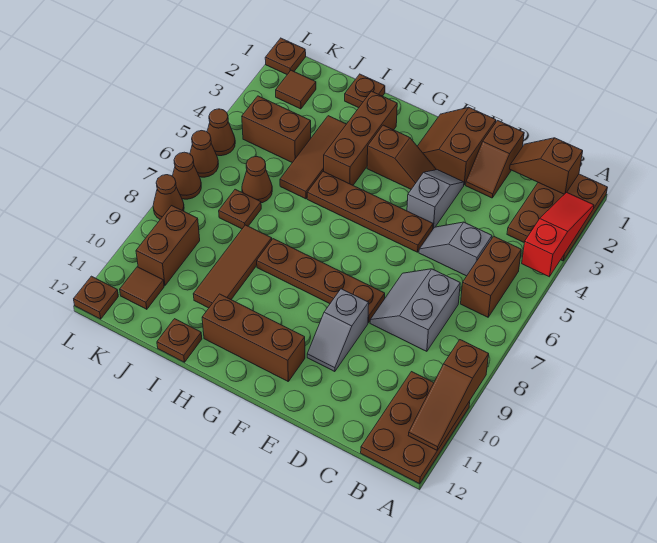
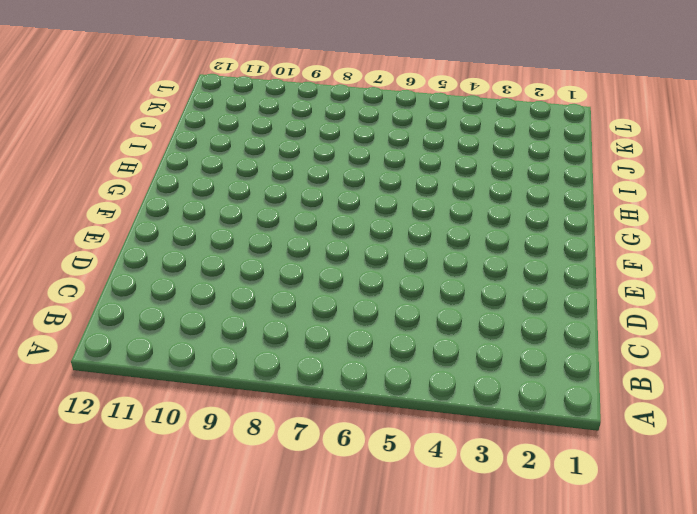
none -> brown 2x3 plate [507,174,607,261]
none -> brown 2x3 plate [361,372,470,484]
none -> brown 1x2 brick [461,236,521,317]
none -> grey 1x2 slope [419,222,492,276]

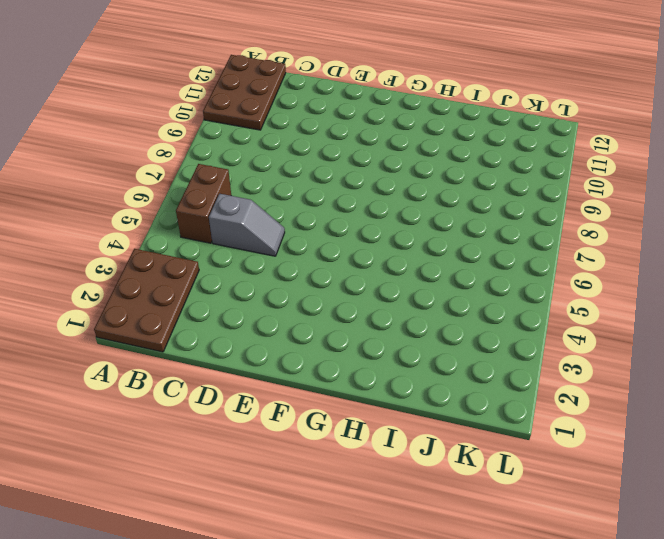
none -> grey 2x2 slope [370,269,460,351]
none -> brown 1x2 slope [466,121,524,198]
none -> brown 2x2 slope [417,107,496,185]
none -> grey 1x2 slope [407,170,464,229]

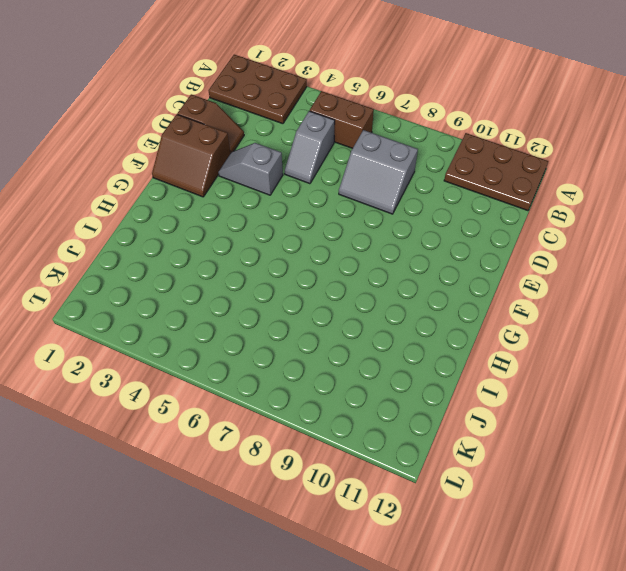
none -> brown 1x4 plate [307,171,433,252]
none -> brown 1x4 plate [257,239,385,323]
none -> grey 1x2 slope [307,289,369,372]
none -> brown 1x2 slope [367,125,436,189]

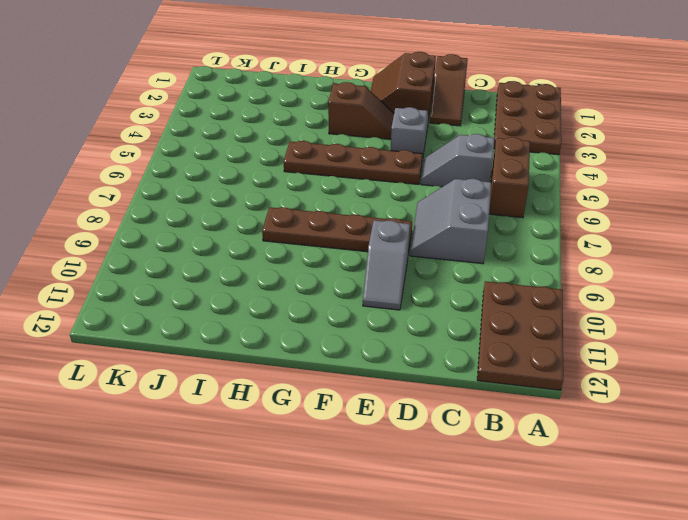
none -> brown 1x3 brick [202,294,305,381]
none -> brown 1x3 brick [324,91,397,185]
none -> brown 1x1 plate [345,74,385,108]
none -> brown 1x3 tile [280,116,346,199]

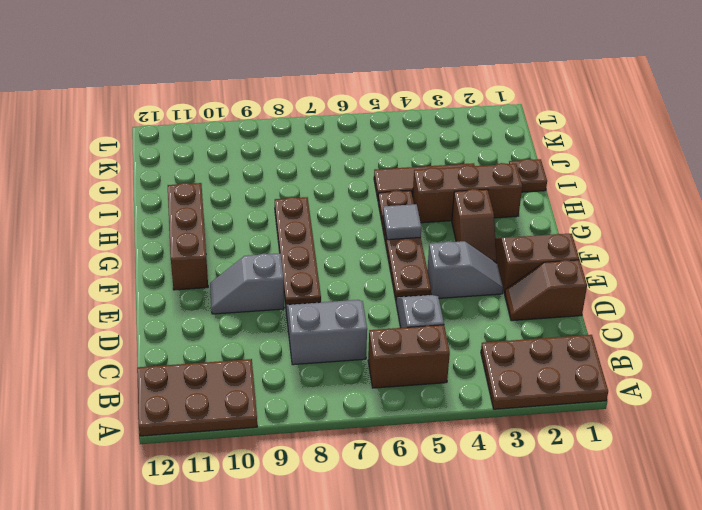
grey 1x1 tile [383,204,421,240] -> none
none -> brown 1x3 tile [193,225,272,308]
none -> brown 1x1 plate [157,319,202,362]
none -> brown 1x2 brick [242,96,311,163]
none -> brown 1x1 cone [242,157,272,203]

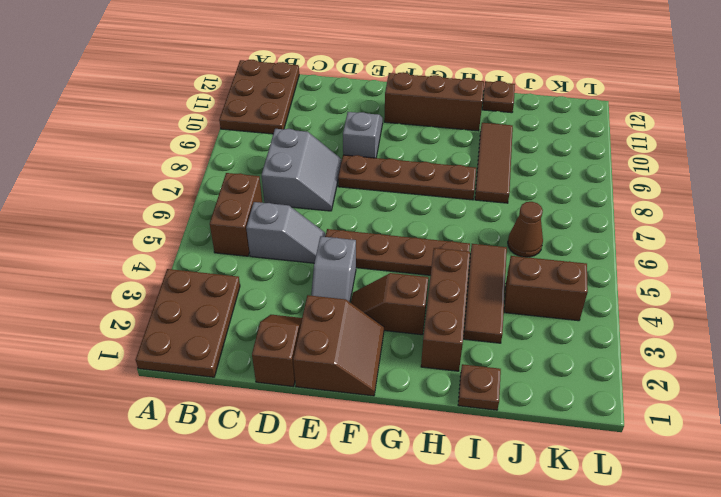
none -> brown 1x1 plate [219,189,261,229]
none -> brown 1x1 tile [276,70,316,109]
none -> brown 1x2 brick [136,206,200,286]
none -> brown 1x1 tile [120,267,164,309]

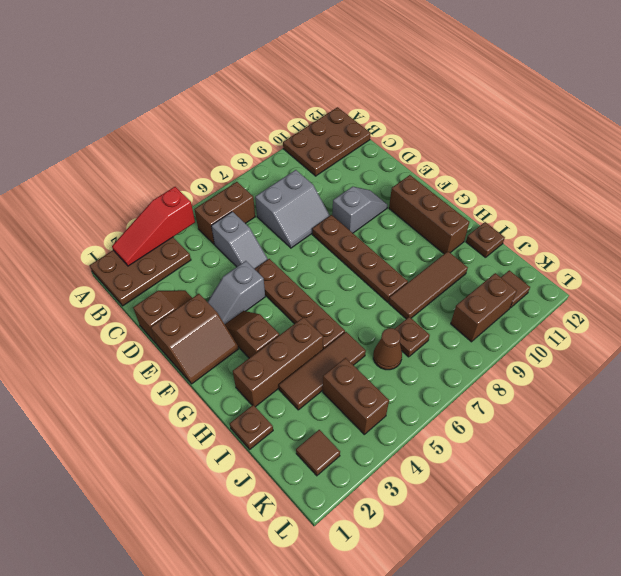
none -> brown 1x1 plate [265,38,306,74]
none -> brown 1x1 cone [207,109,235,156]
none -> brown 1x1 cone [190,131,218,177]
none -> brown 1x1 cone [172,152,201,199]

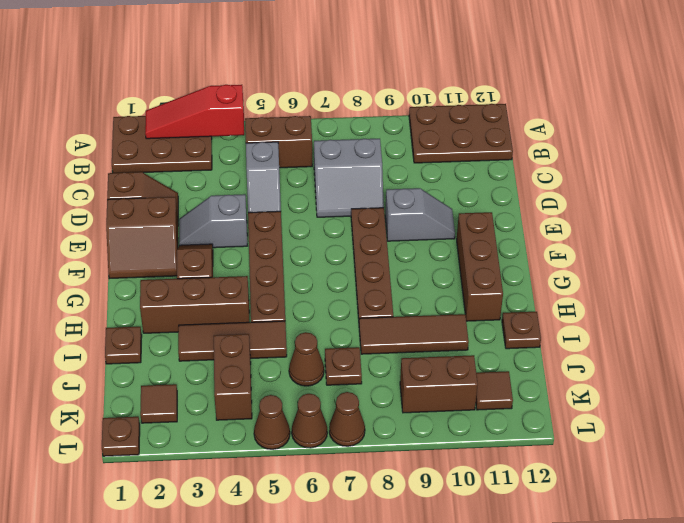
none -> brown 1x1 cone [153,175,184,219]
none -> brown 1x1 plate [74,276,118,319]
none -> brown 1x3 slope [408,340,489,450]
none -> brown 1x2 slope [510,138,583,194]

